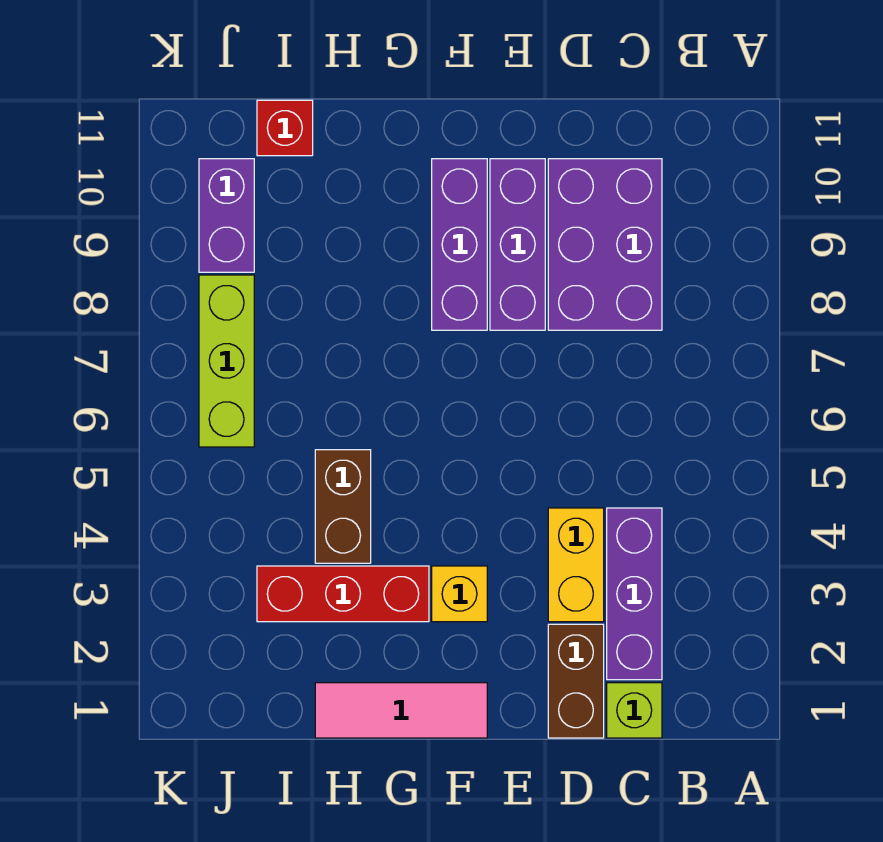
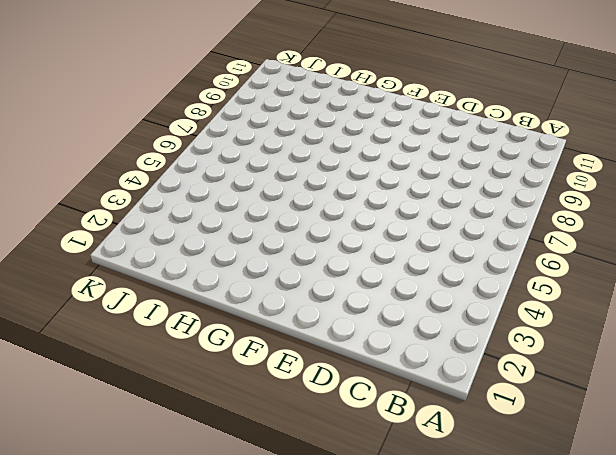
none -> lime 1x1 brick [607,683,662,738]
none -> purple 1x3 brick [607,508,662,680]
none -> purple 2x3 brick [548,159,662,330]

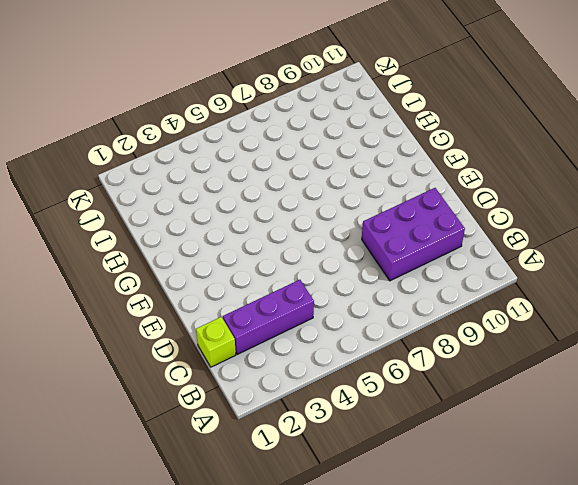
none -> brown 1x2 brick [548,624,604,738]
none -> yellow 1x2 brick [548,508,604,622]
none -> purple 1x3 brick [490,159,545,330]

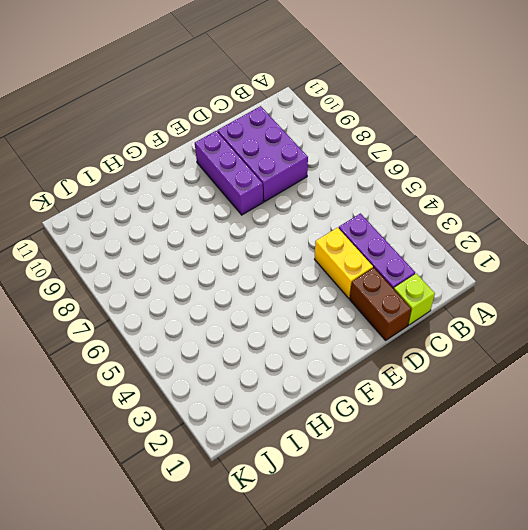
none -> pink 1x3 tile [315,683,487,738]
none -> yellow 1x1 brick [432,566,487,622]
none -> purple 1x3 brick [432,159,487,330]

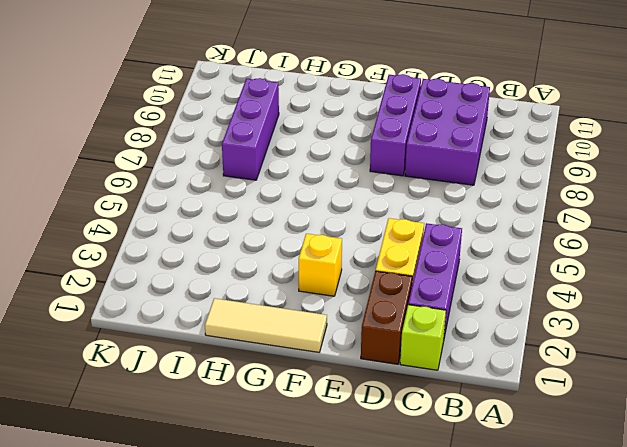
tan 1x3 tile [205,298,327,352] -> pink 1x3 tile [315,683,487,738]
purple 1x3 brick [222,78,279,180] -> purple 1x3 brick moved to [432,159,487,330]
none -> red 1x3 brick [257,566,429,622]
none -> brown 1x2 brick [315,450,371,563]
none -> red 1x1 brick [257,100,313,156]

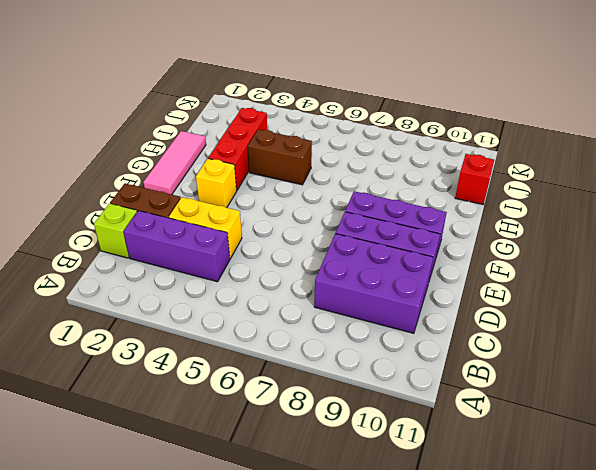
none -> lime 1x3 brick [199,275,254,447]
none -> purple 1x2 brick [199,159,254,272]

